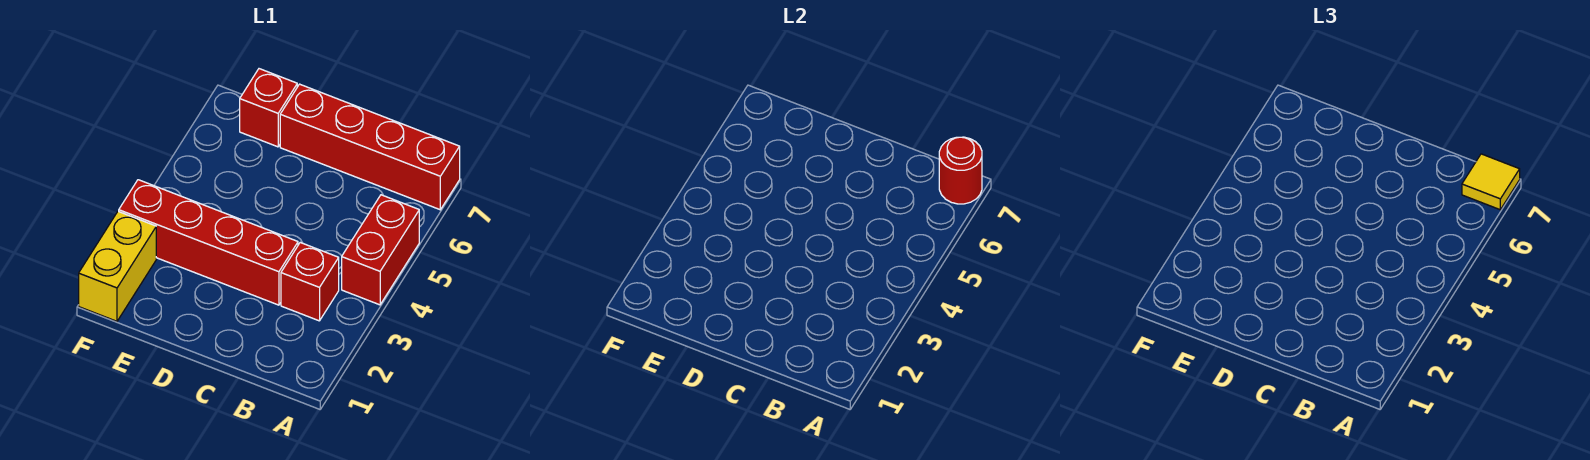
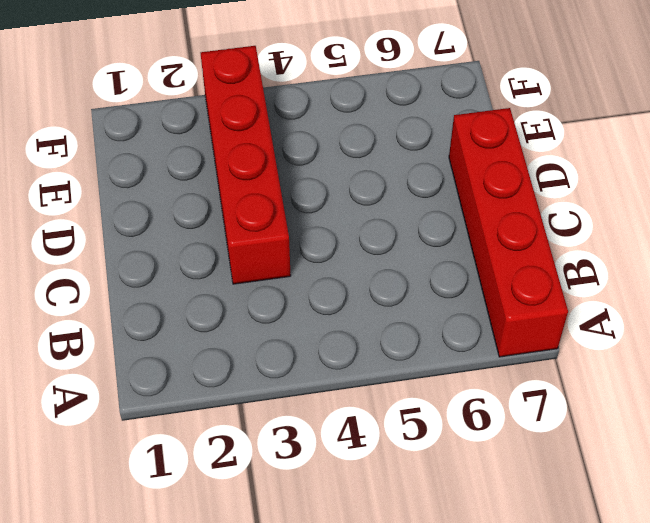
none -> red 1x2 brick [342,195,419,305]
none -> red 1x1 brick [281,243,339,321]

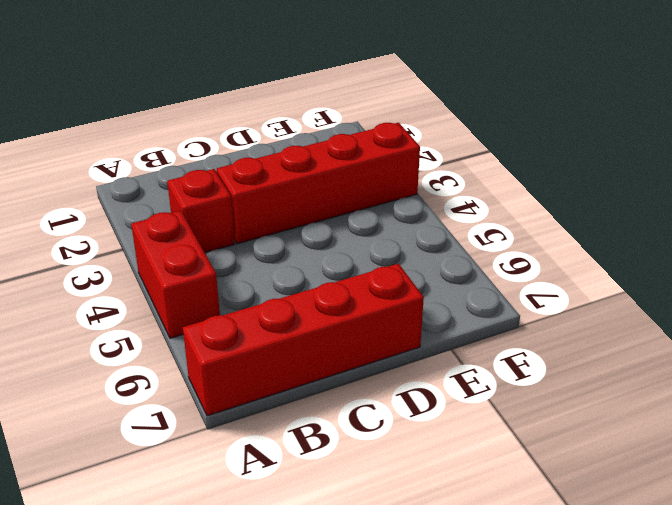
none -> red 1x1 brick [240,69,297,147]
none -> yellow 1x2 brick [79,211,156,321]

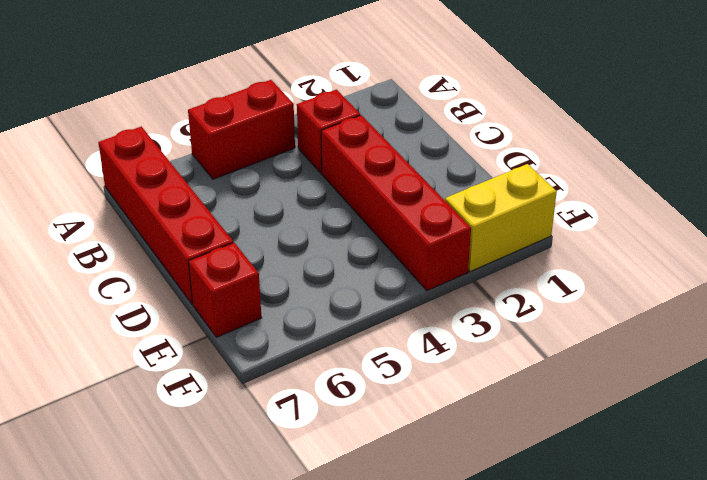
none -> red 1x1 round brick [939,137,982,204]
none -> yellow 1x1 tile [1462,154,1520,210]

